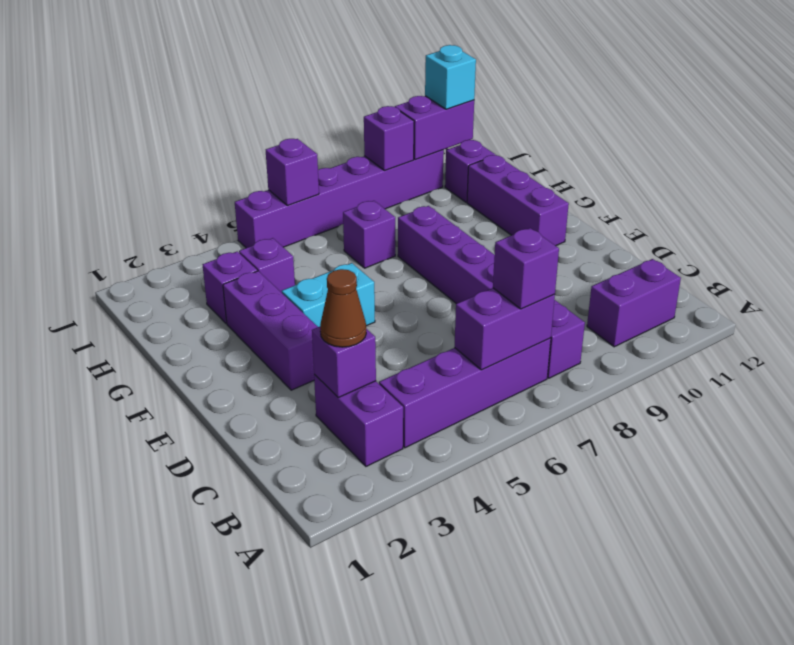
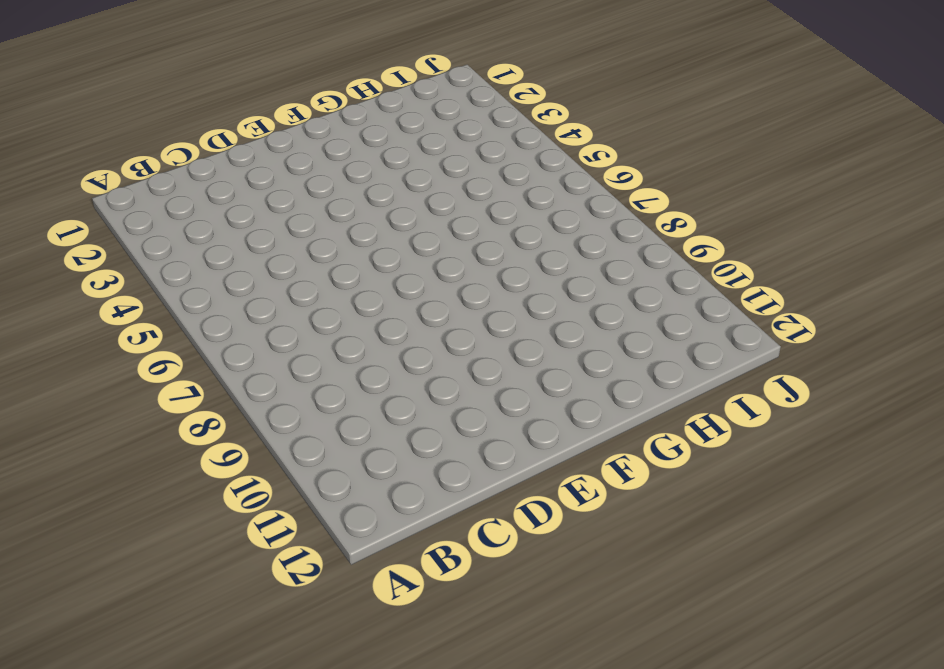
none -> purple 1x2 brick [314,375,403,466]
none -> purple 1x4 brick [379,338,551,448]
none -> purple 1x6 brick [398,206,585,378]

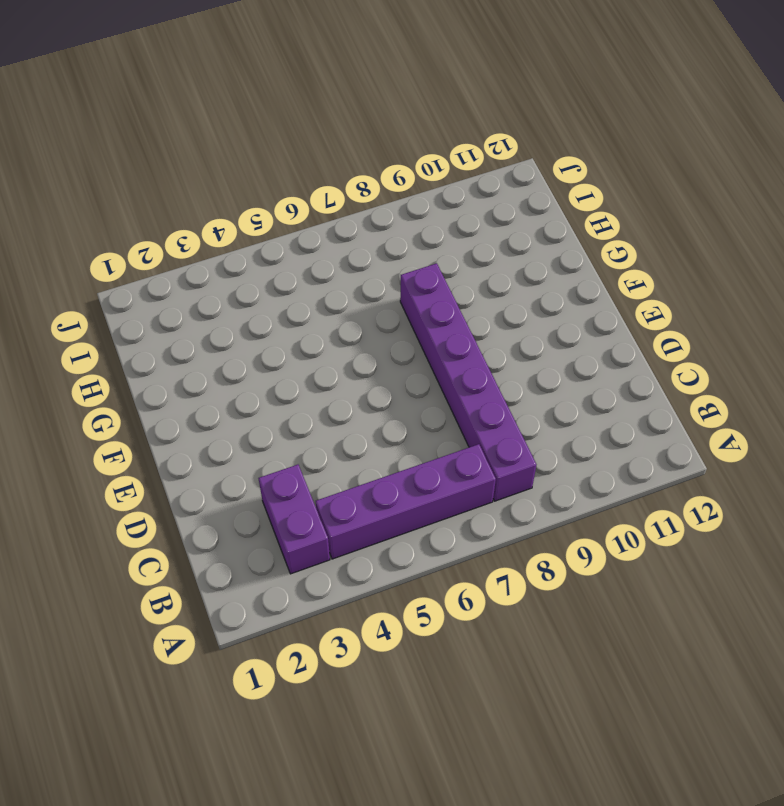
none -> purple 1x2 brick [587,259,681,347]
none -> purple 1x3 brick [223,271,318,390]
none -> cyan 1x2 brick [282,263,375,327]

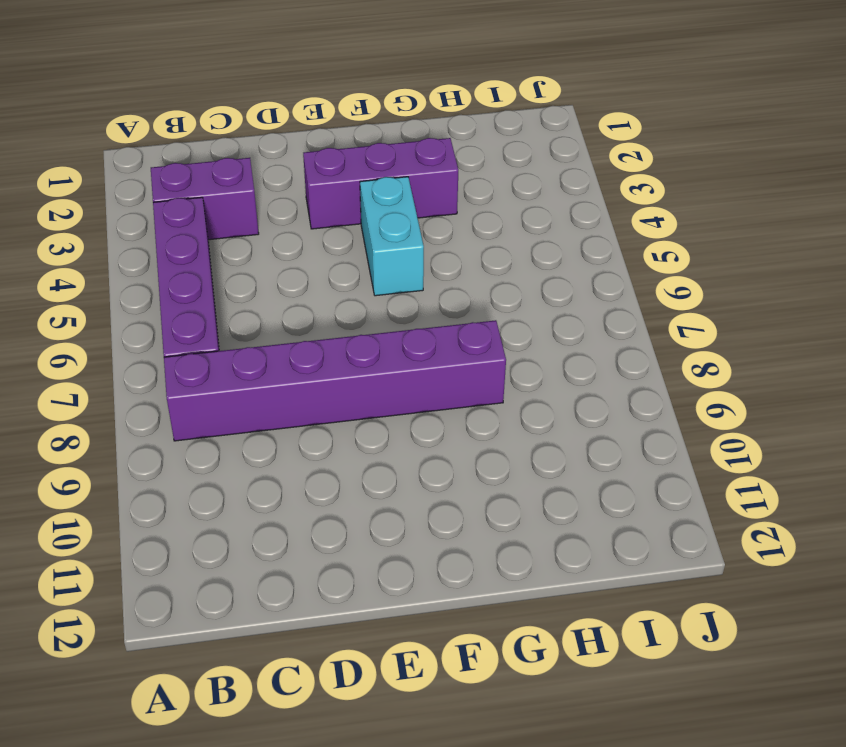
none -> purple 1x2 brick [587,259,681,347]
none -> purple 1x3 brick [467,155,569,246]
none -> purple 1x1 brick [203,251,257,323]

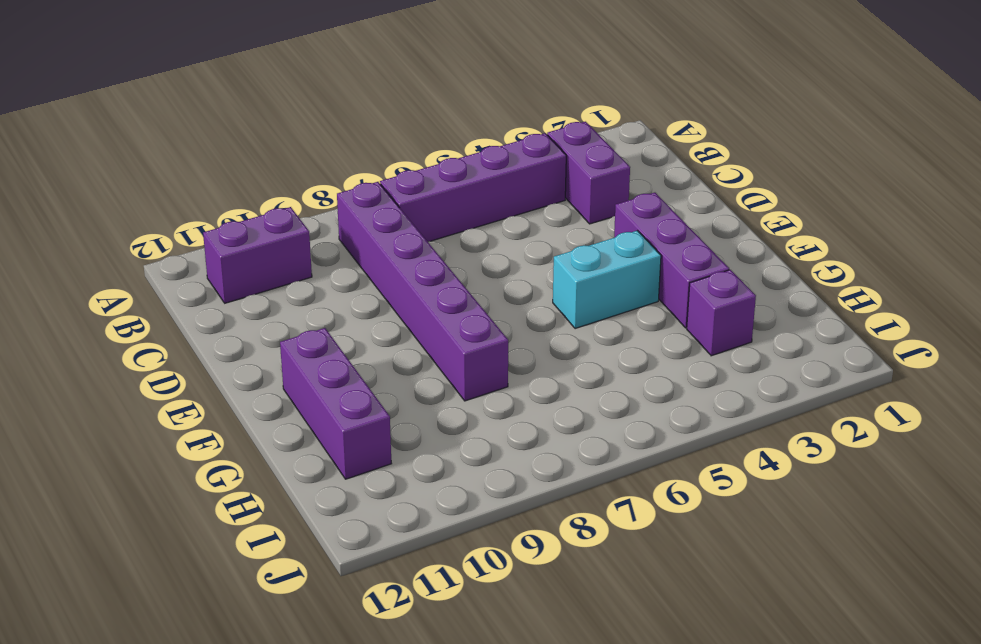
none -> purple 1x1 brick [239,238,295,293]
none -> purple 1x1 brick [343,201,395,268]
none -> purple 1x1 brick [445,140,495,202]

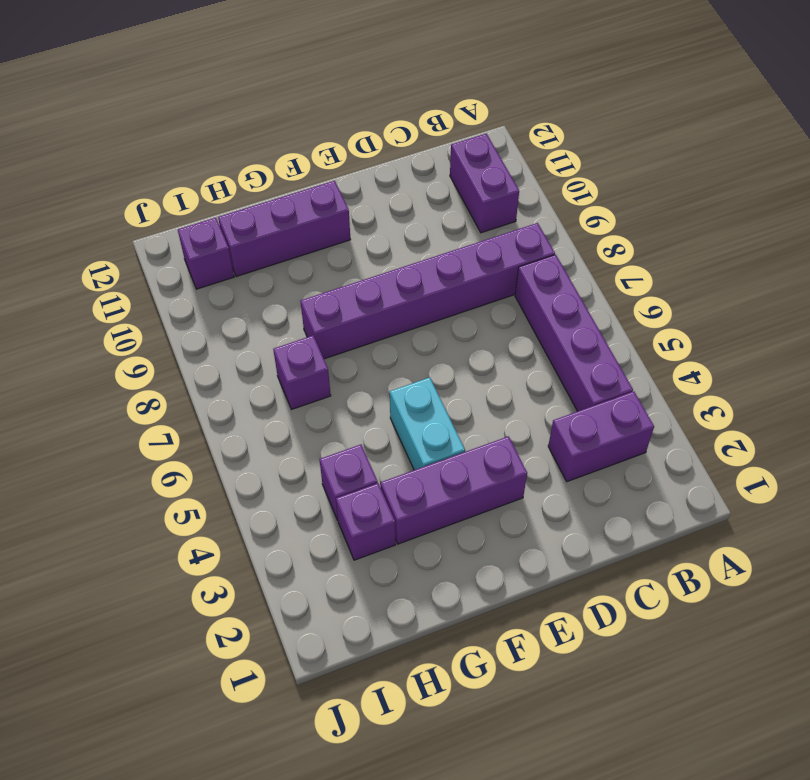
none -> purple 1x6 brick [235,150,444,248]
none -> purple 1x2 brick [455,288,555,370]
none -> purple 1x1 brick [312,327,376,397]

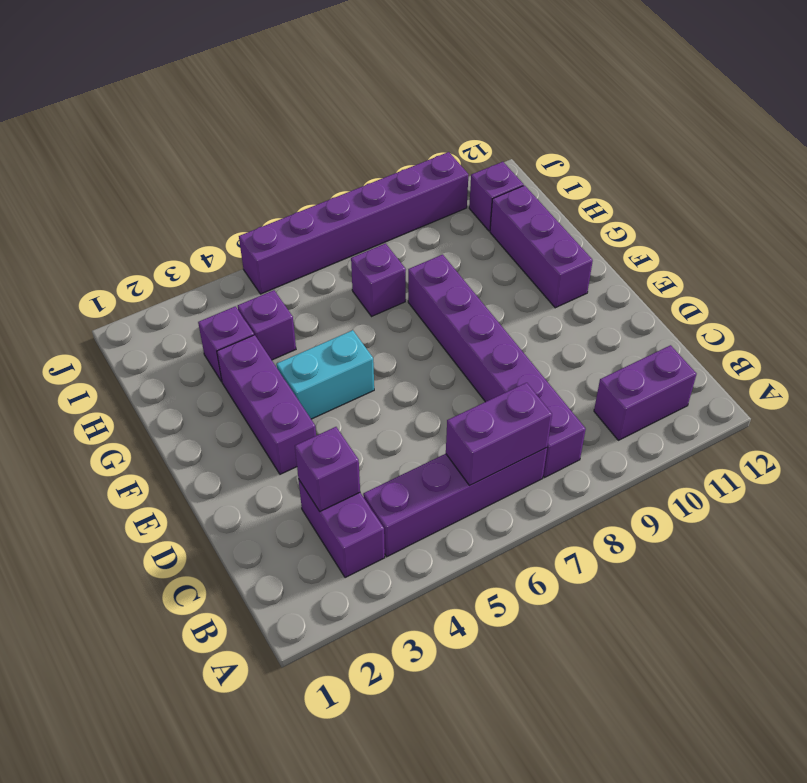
none -> purple 1x1 brick [266,139,319,206]
none -> purple 1x1 brick [364,106,414,171]
none -> purple 1x2 brick [395,96,474,160]

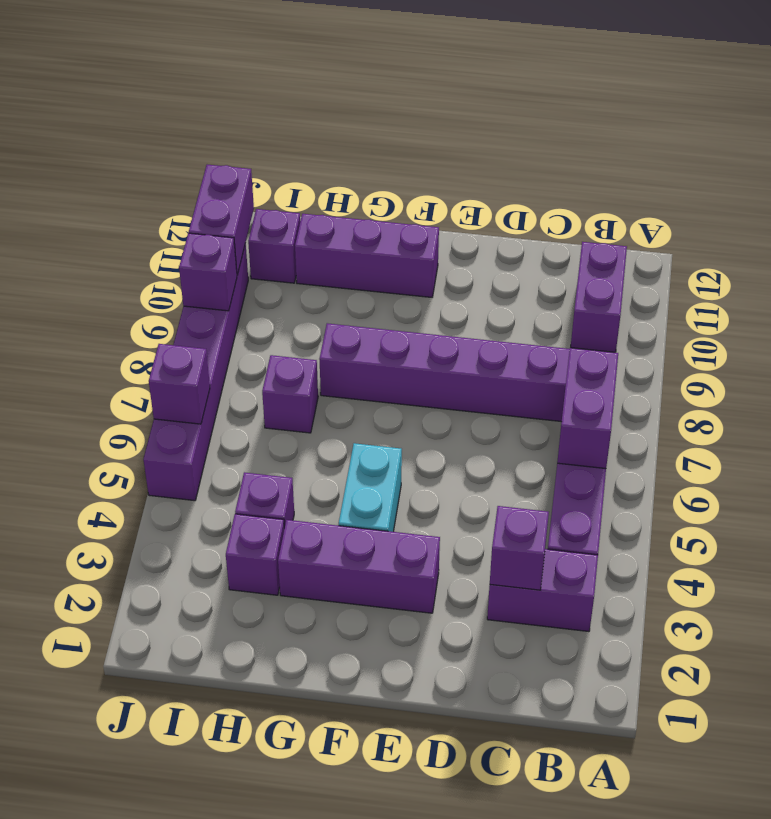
none -> purple 1x1 brick [493,228,559,309]
none -> brown 1x1 cone [320,269,366,347]
none -> cyan 1x1 brick [425,45,476,109]

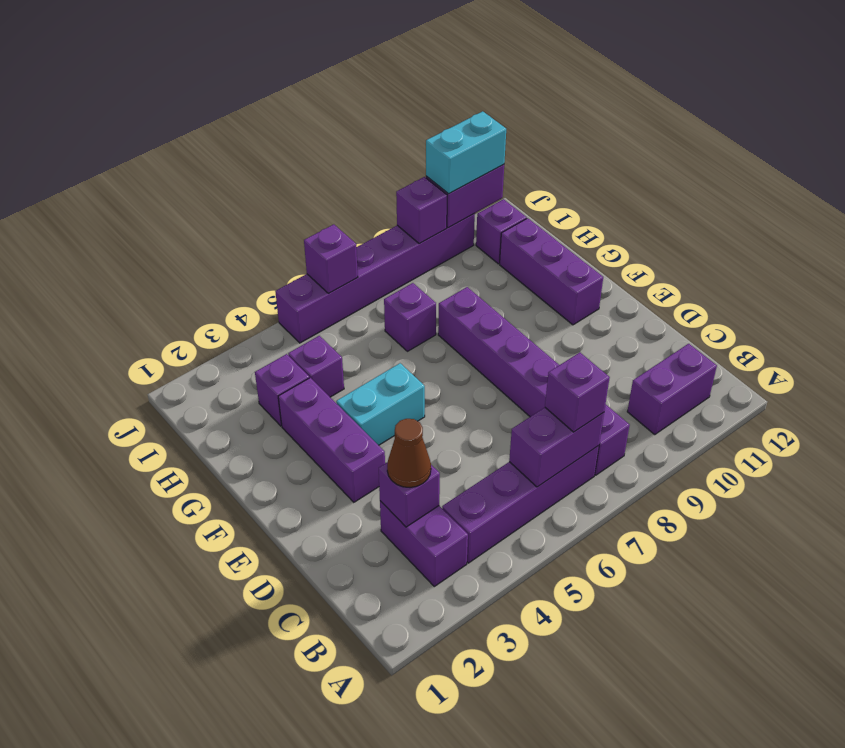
cyan 1x2 brick [426,111,506,194] -> cyan 1x1 brick [425,45,476,109]

